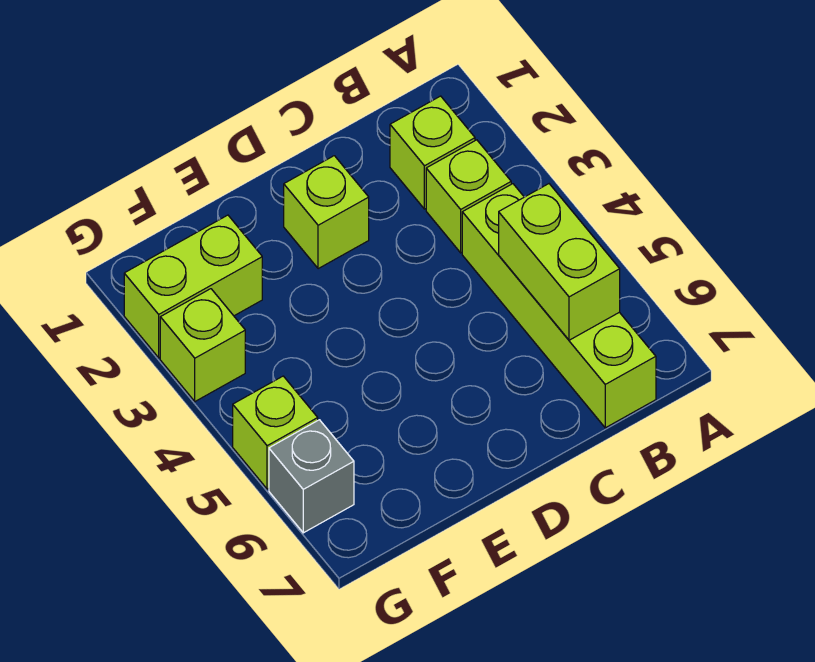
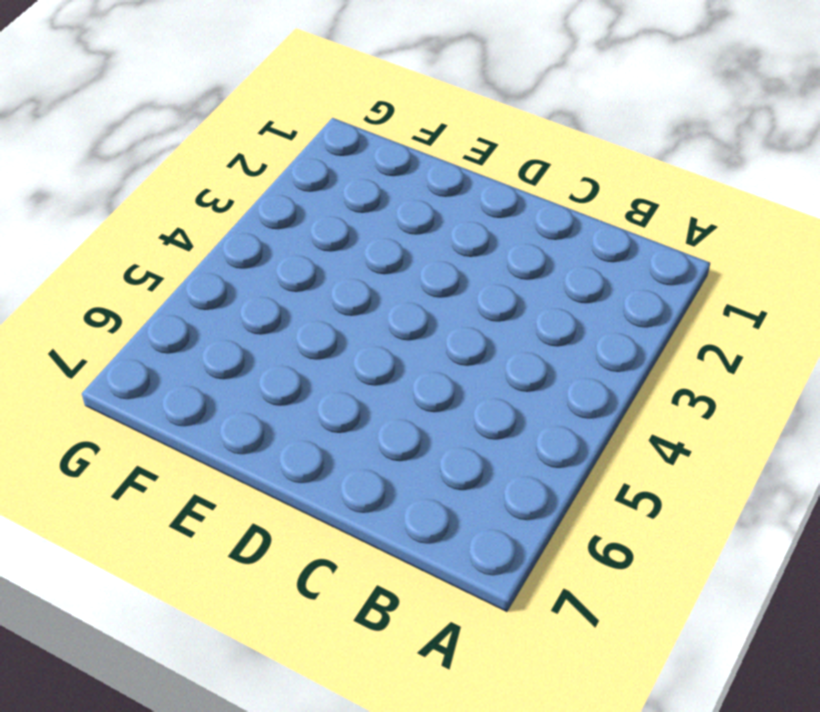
none -> lime 1x1 brick [390,96,475,209]
none -> lime 1x1 brick [426,140,511,253]

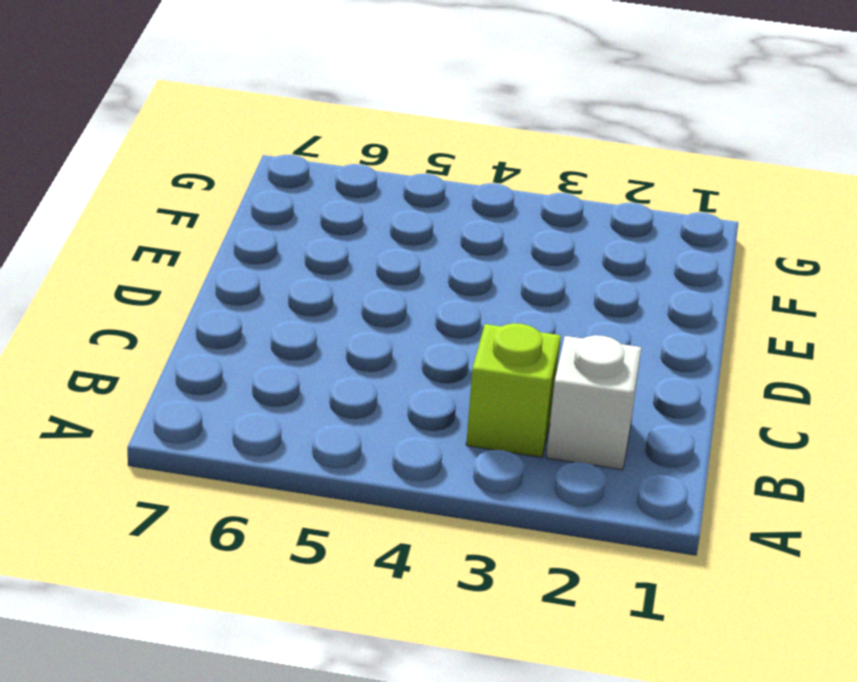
white 1x1 brick [546,335,641,470] -> lime 1x1 brick [390,96,475,209]
none -> lime 1x4 brick [462,184,656,428]
none -> lime 1x1 brick [284,156,369,269]

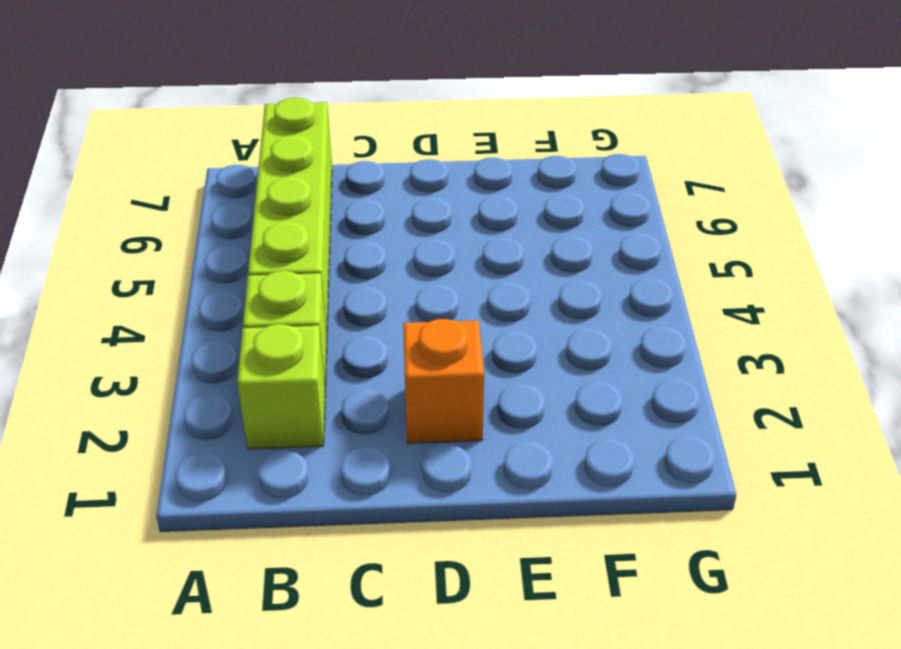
orange 1x1 brick [403,319,484,443] -> lime 1x1 brick [284,156,369,269]
none -> lime 1x2 brick [124,215,262,358]
none -> lime 1x1 brick [160,289,245,401]

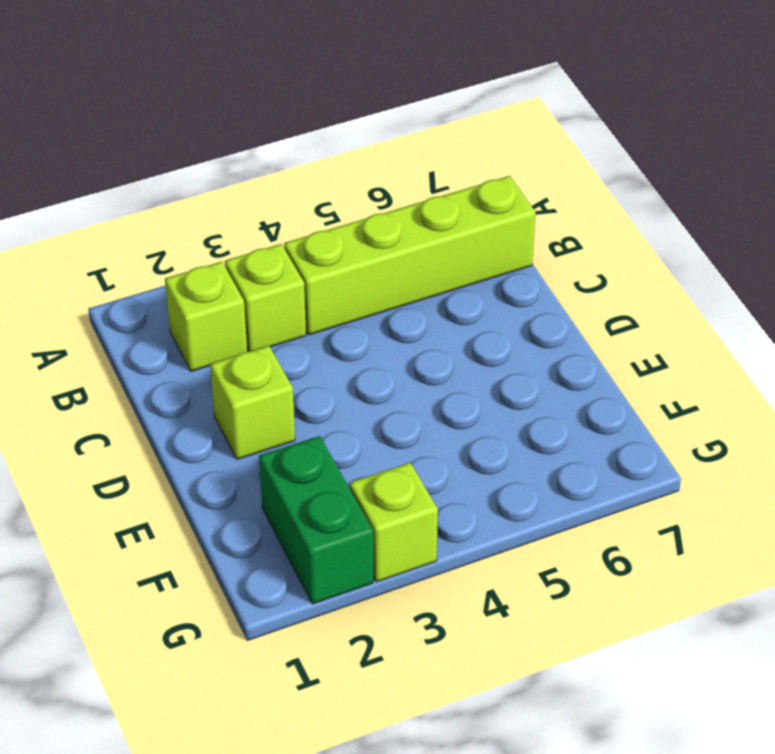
green 1x2 brick [259,436,373,604] -> lime 1x2 brick [124,215,262,358]
none -> lime 1x1 brick [233,376,318,489]
none -> grey 1x1 brick [269,420,354,533]

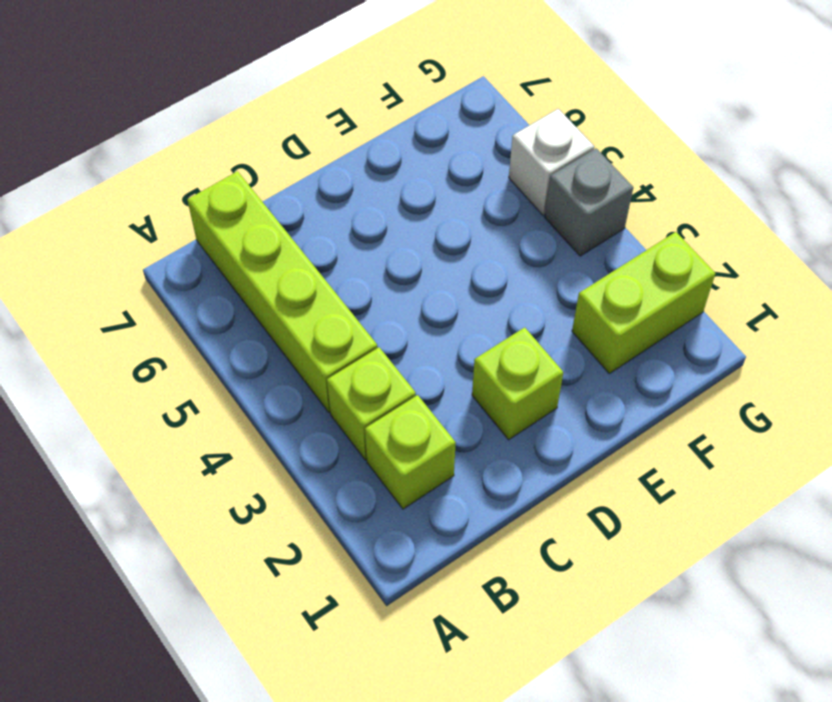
grey 1x1 brick [545,148,633,256] -> grey 1x1 brick moved to [269,420,354,533]
white 1x1 brick [509,109,594,215] -> lime 1x1 brick [233,376,318,489]
none -> lime 1x1 brick [160,289,245,401]
none -> lime 1x2 brick [499,184,620,340]

